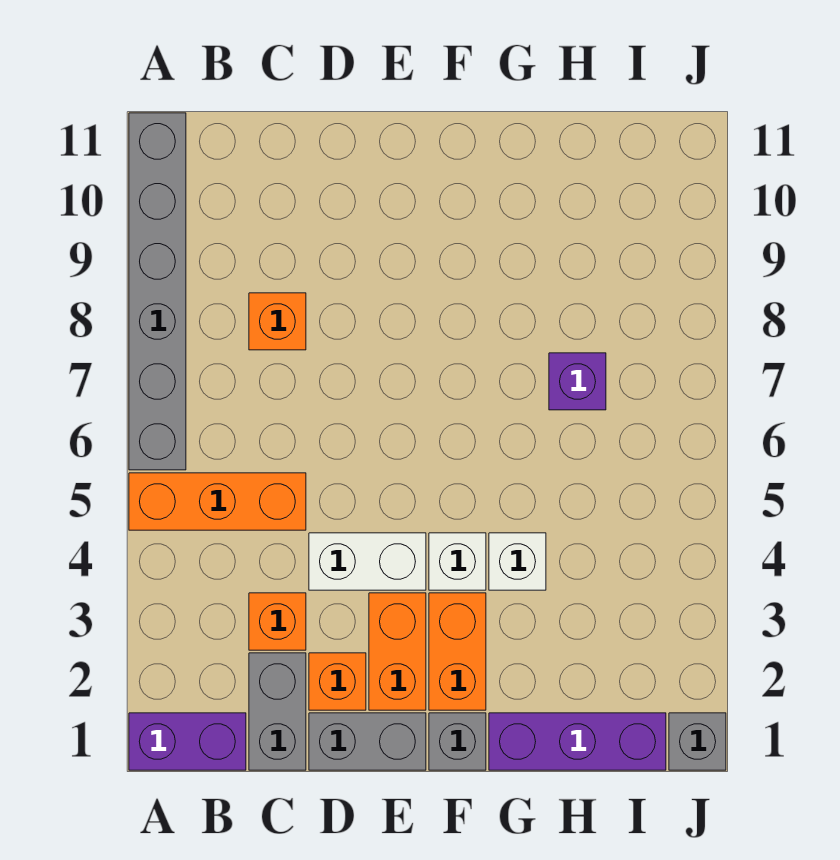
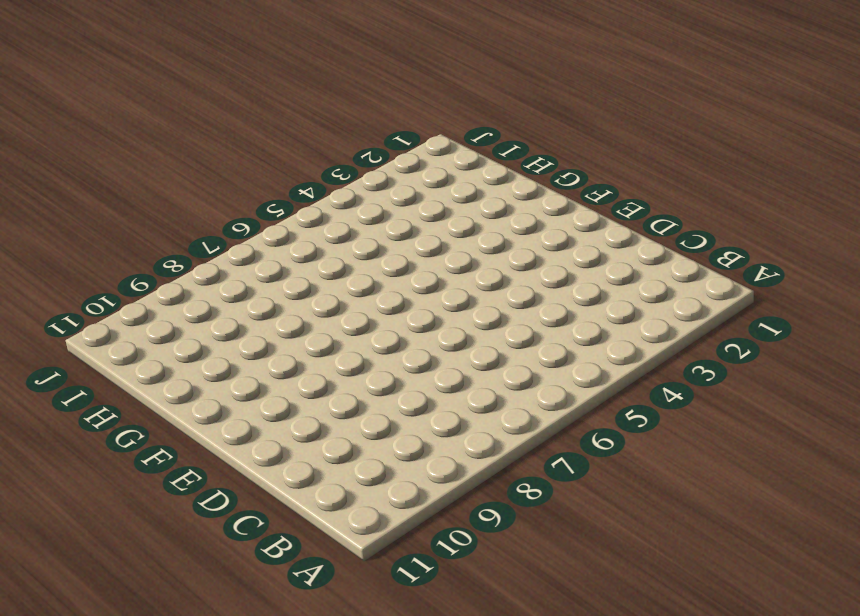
none -> purple 1x2 brick [129,713,246,770]
none -> orange 1x3 brick [129,473,306,530]
none -> grey 1x6 brick [129,113,186,470]

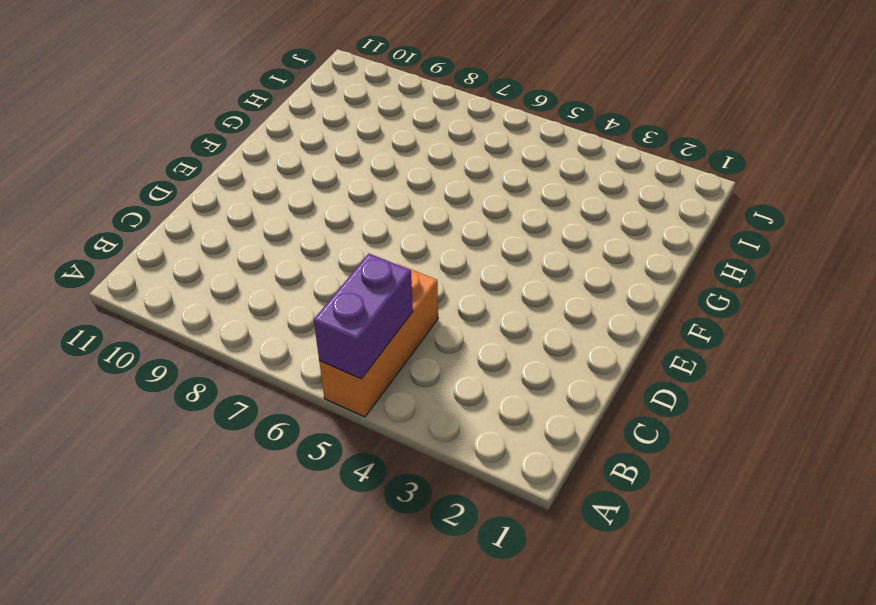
purple 1x2 brick [314,254,413,379] -> purple 1x2 brick moved to [129,713,246,770]
none -> grey 1x6 brick [129,113,186,470]
none -> grey 1x2 brick [249,653,306,770]
none -> orange 1x1 brick [249,593,306,650]

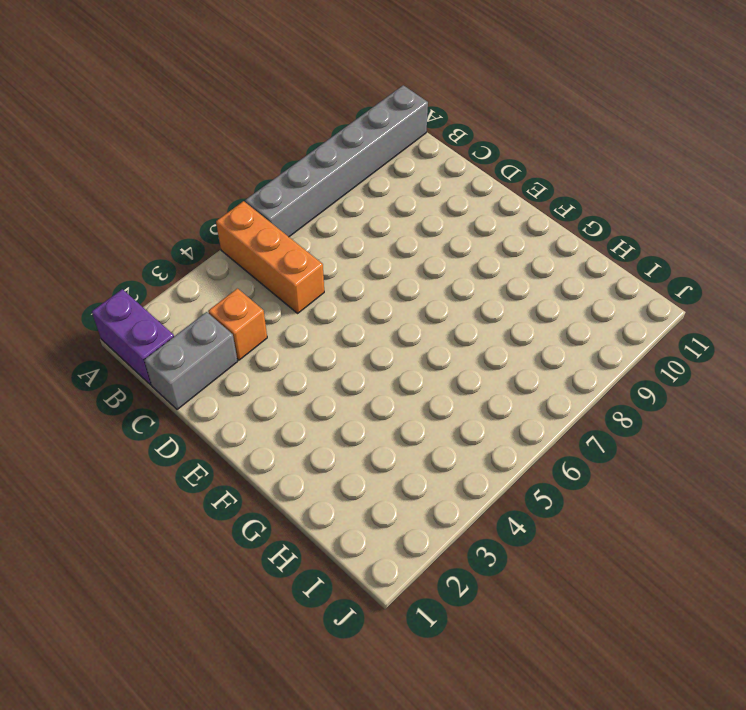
none -> orange 1x1 brick [249,293,306,350]
none -> grey 1x2 brick [309,713,426,770]
none -> orange 1x1 brick [309,653,366,710]

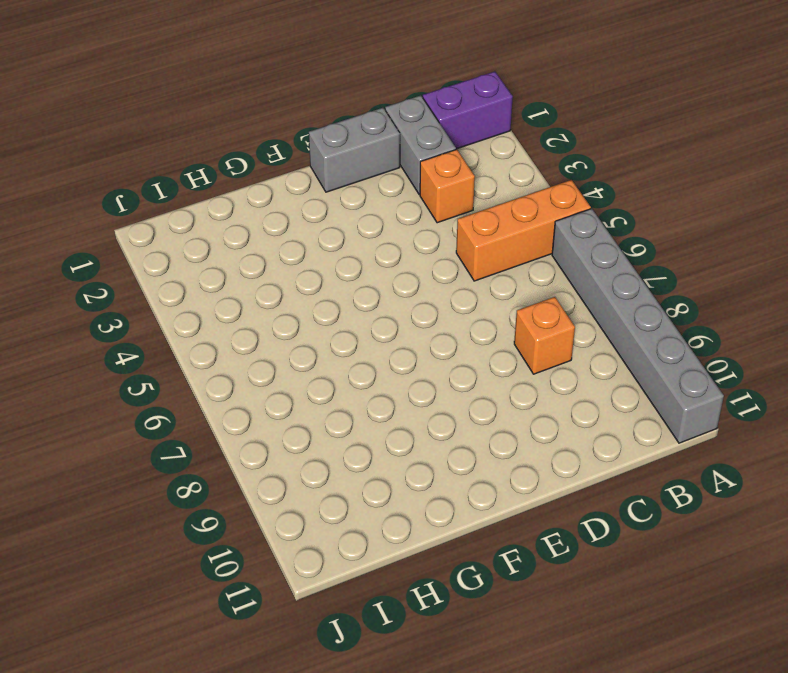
none -> orange 1x1 brick [309,653,366,710]
none -> white 1x2 brick [309,533,426,590]
none -> orange 1x2 brick [369,593,426,710]

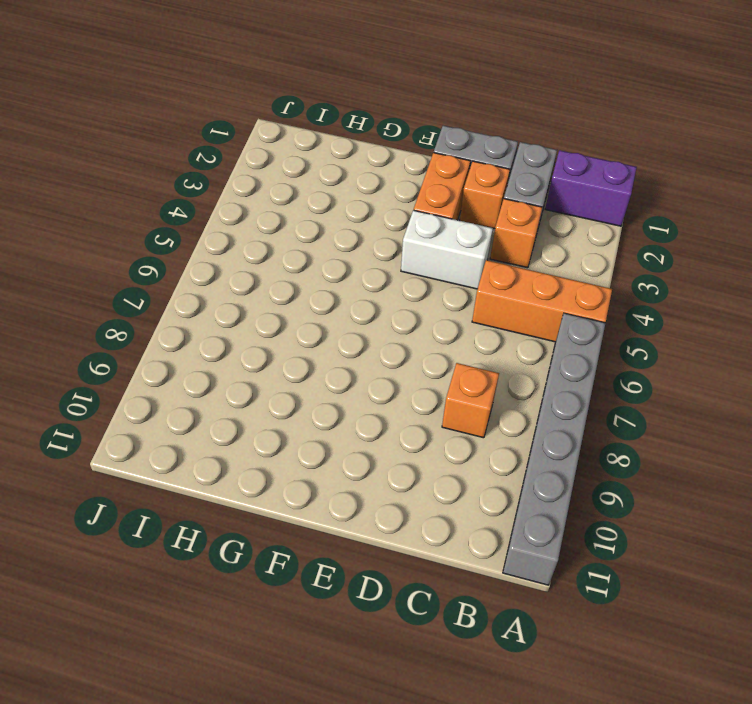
none -> grey 1x1 brick [429,713,486,770]
none -> orange 1x2 brick [429,593,486,710]
none -> white 1x1 brick [429,533,486,590]

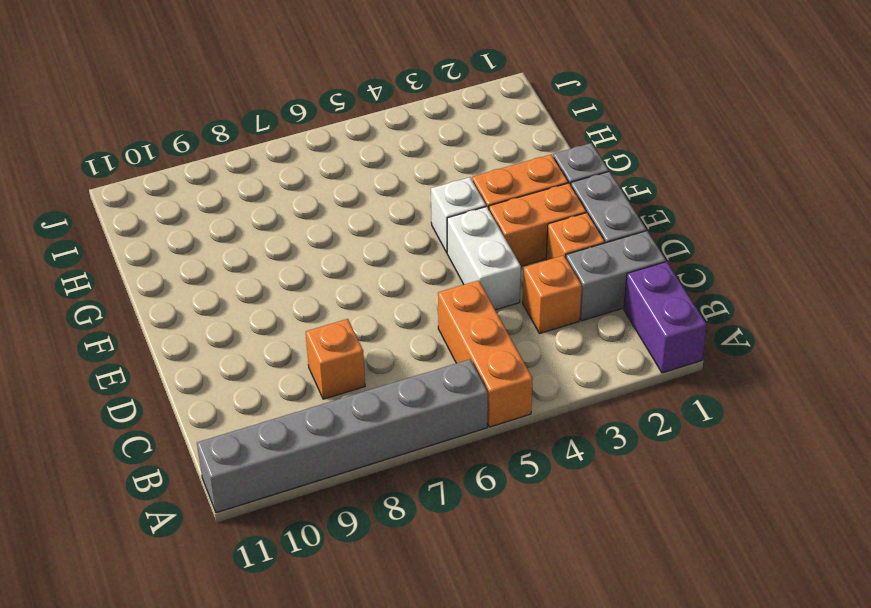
none -> purple 1x3 brick [489,713,666,770]
none -> white 1x1 brick [489,533,546,590]
none -> purple 1x1 brick [549,353,606,410]

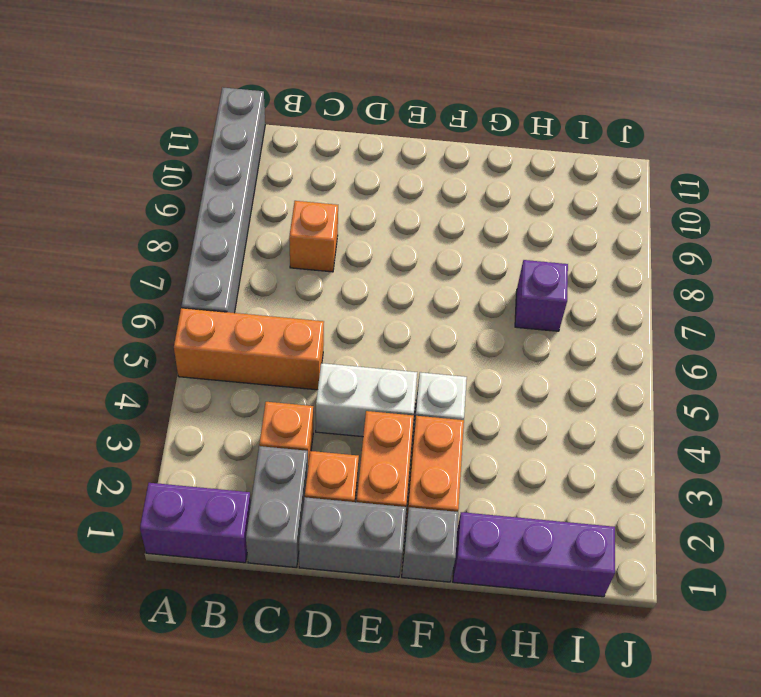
none -> white 1x1 brick [489,533,546,590]
none -> grey 1x1 brick [669,713,726,770]

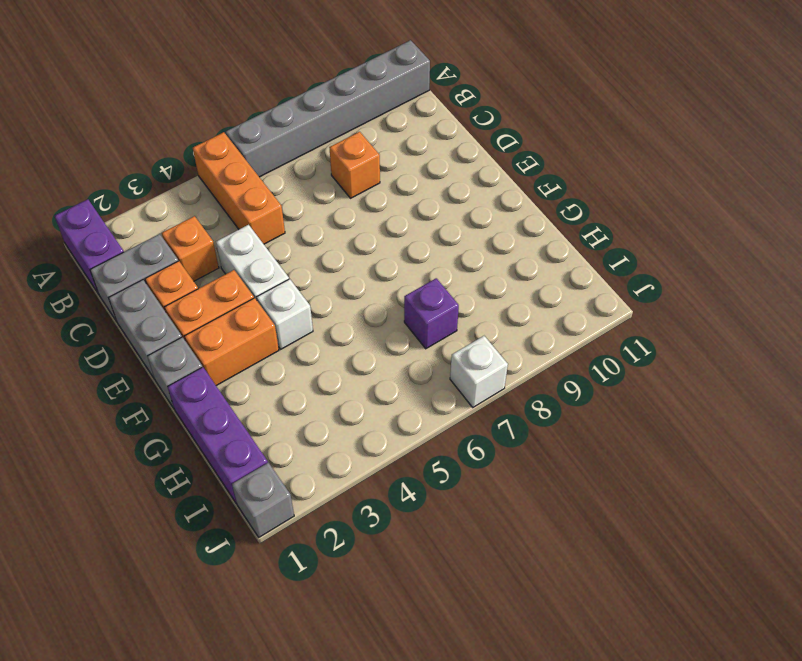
white 1x1 brick [450,336,508,407] -> white 1x1 brick moved to [489,533,546,590]

